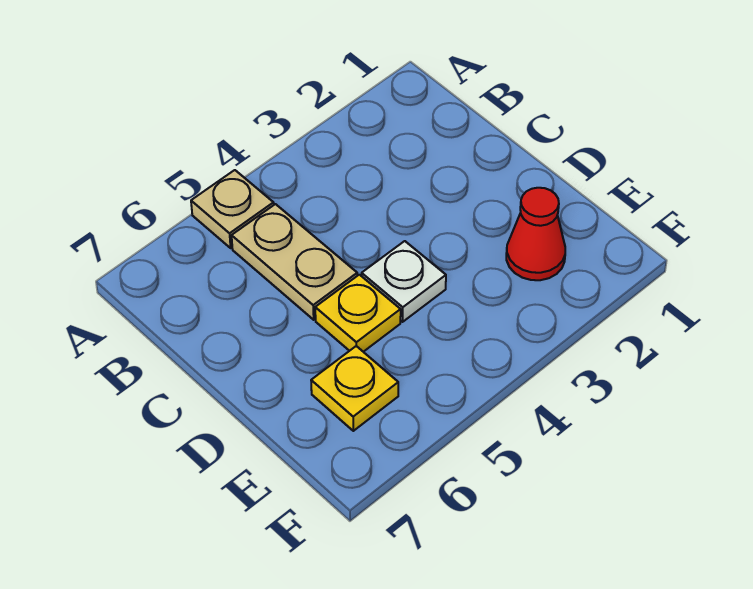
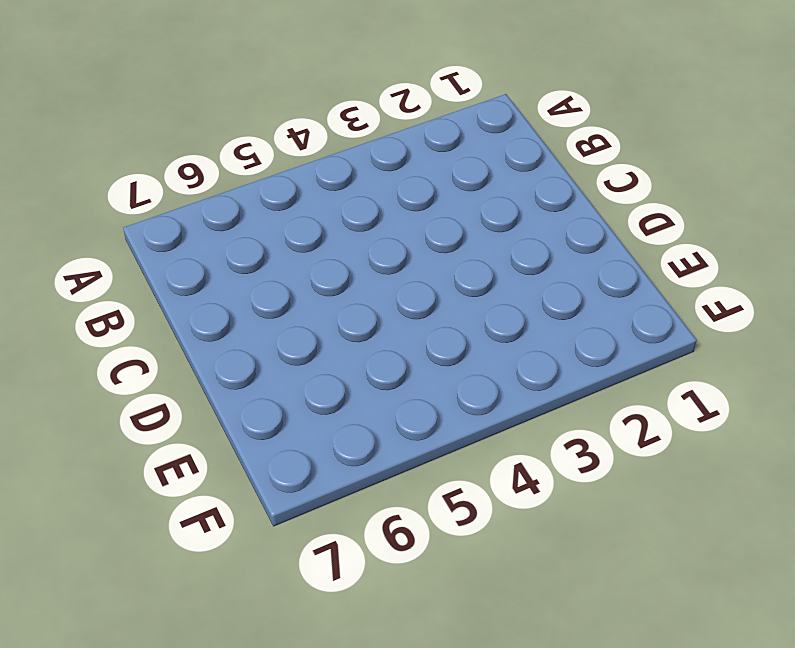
none -> tan 1x1 plate [191,170,274,248]
none -> tan 1x2 plate [232,204,357,320]

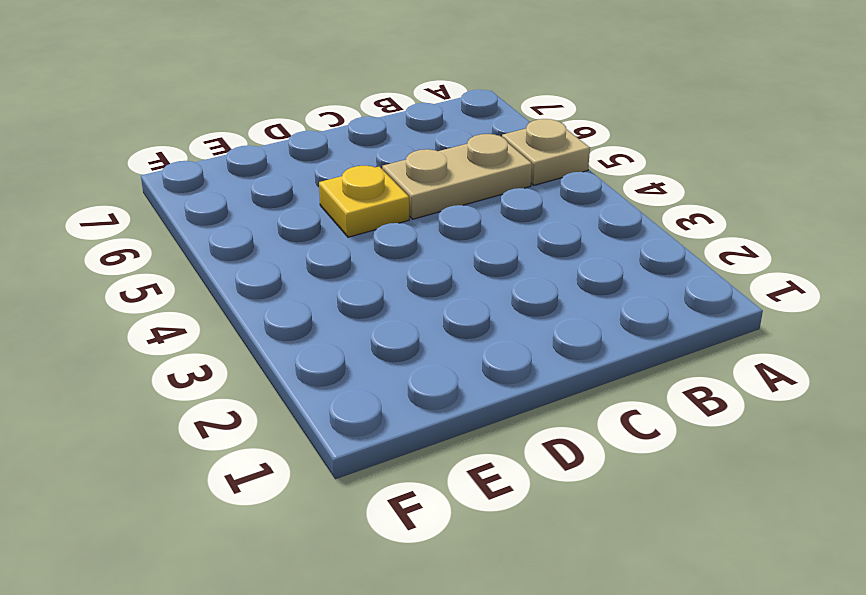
none -> white 1x1 plate [362,241,446,322]
none -> red 1x1 cone [506,188,565,280]

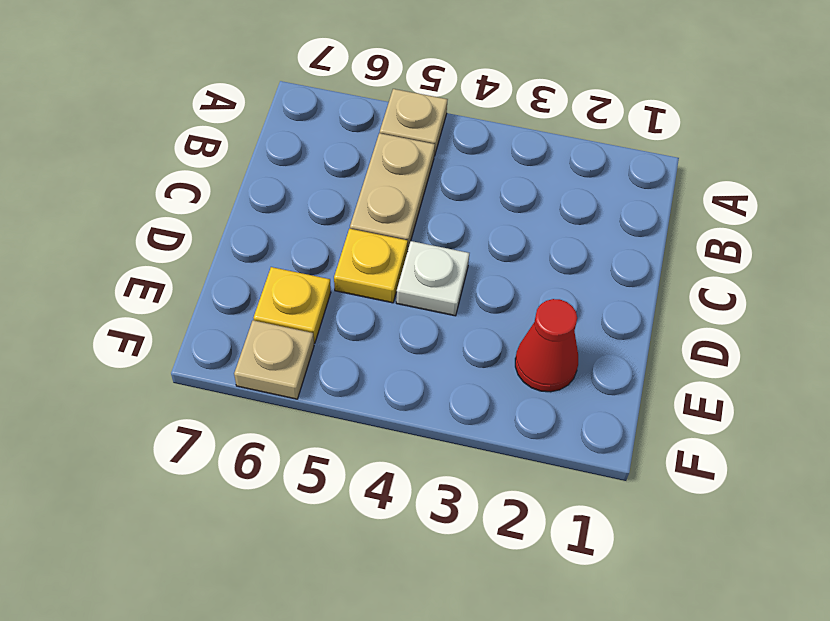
tan 1x1 plate [234,320,314,399] -> none

